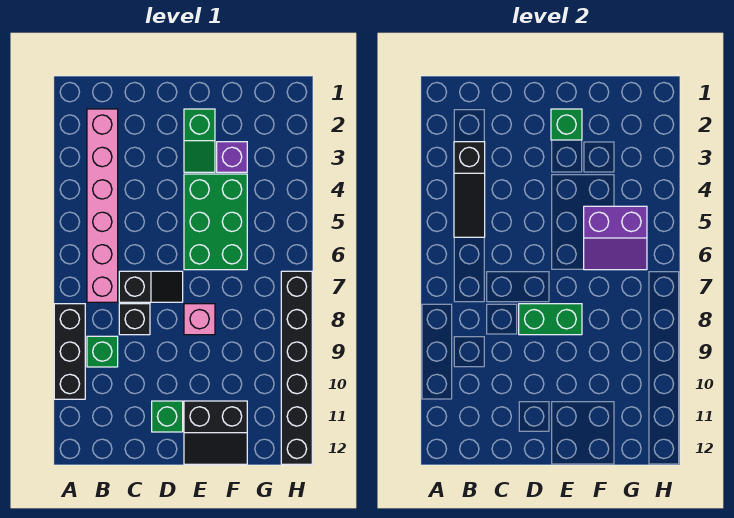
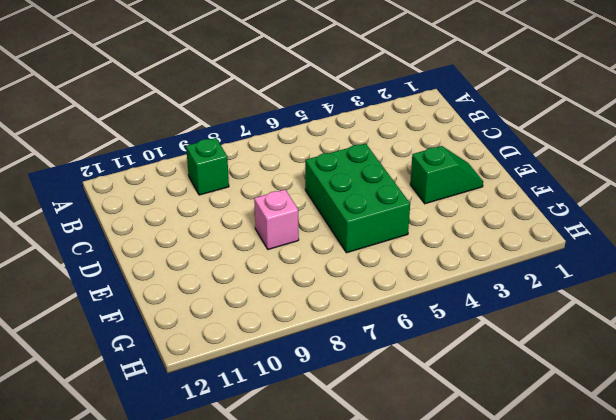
green 2x3 brick [305,143,410,253] -> green 2x3 brick turned to [184,174,247,270]
green 1x2 slope [410,146,483,204] -> green 1x2 slope turned to [184,109,215,172]
none -> black 1x3 brick [54,304,85,399]
none -> pink 1x6 brick [87,109,118,302]
none -> black 1x2 slope [119,271,183,302]

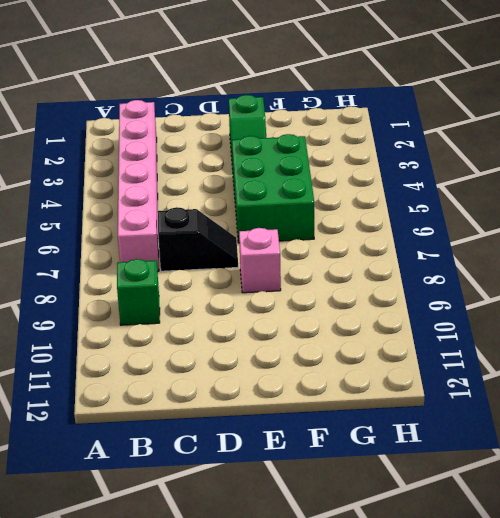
none -> black 1x3 brick [54,304,85,399]
none -> black 1x1 brick [119,304,150,335]
none -> green 1x1 brick [152,401,183,432]

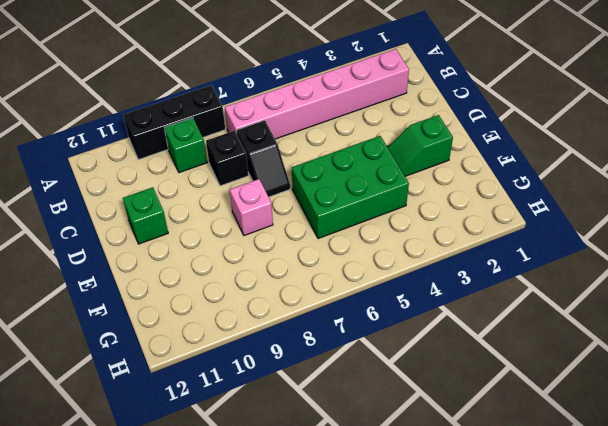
none -> black 2x2 slope [184,401,247,464]
none -> purple 1x1 brick [217,142,247,172]
none -> black 1x6 brick [281,271,312,464]

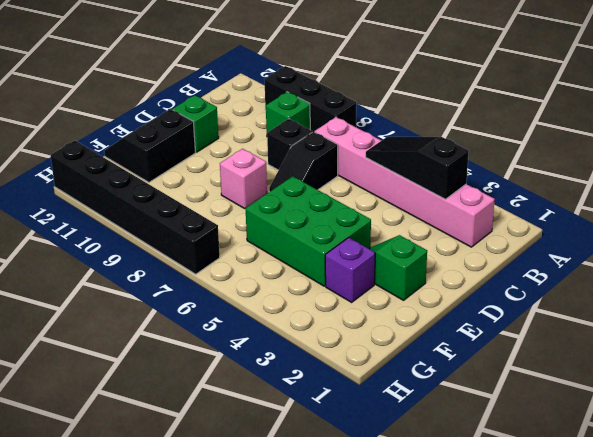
none -> green 1x2 brick [519,304,582,335]
none -> green 1x1 brick [551,109,582,140]
none -> purple 2x2 slope [584,206,647,270]

